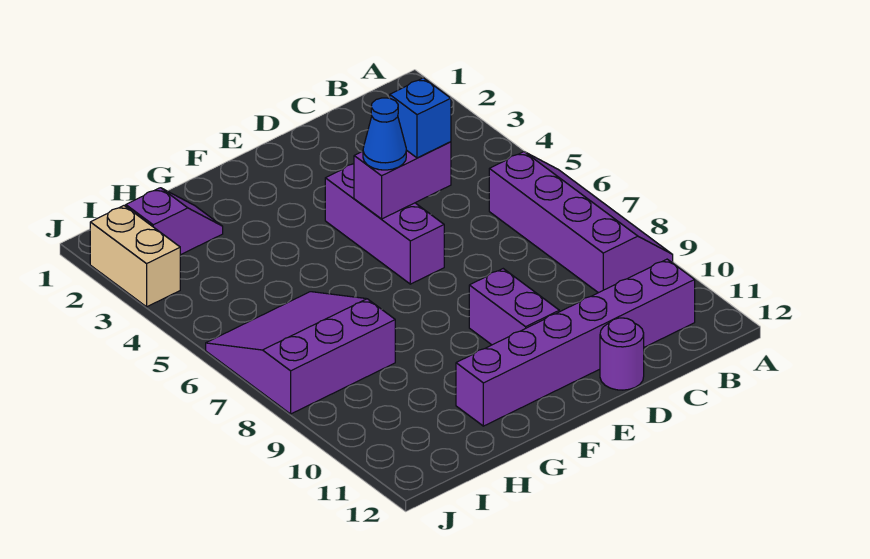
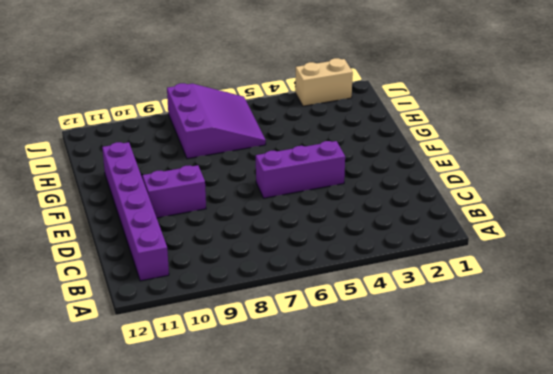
none -> purple 2x4 slope [489,152,673,293]
none -> purple 1x1 round brick [600,318,644,390]

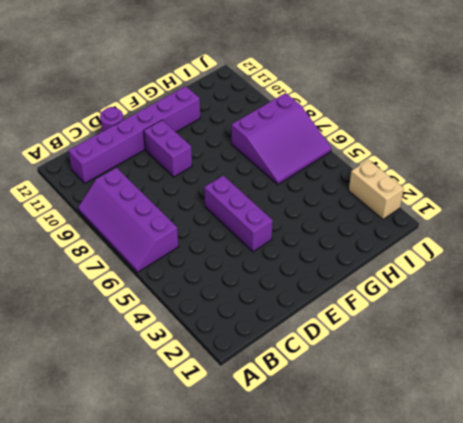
none -> purple 1x2 slope [126,188,223,255]
none -> purple 1x2 brick [354,142,451,219]

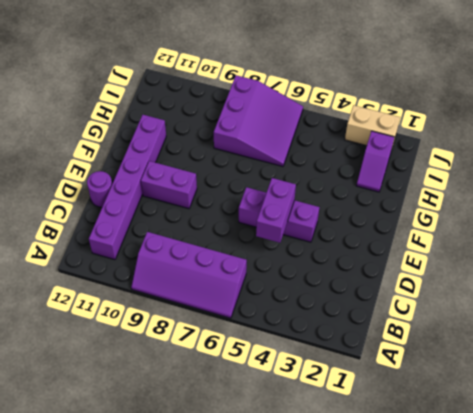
none -> blue 1x1 brick [390,78,451,158]
none -> blue 1x1 cone [363,98,406,170]

